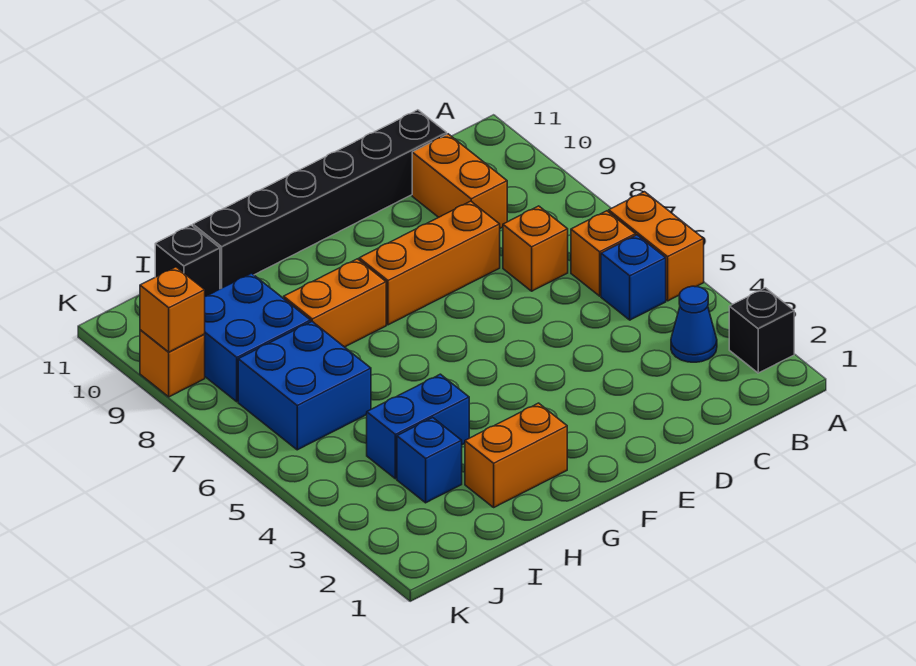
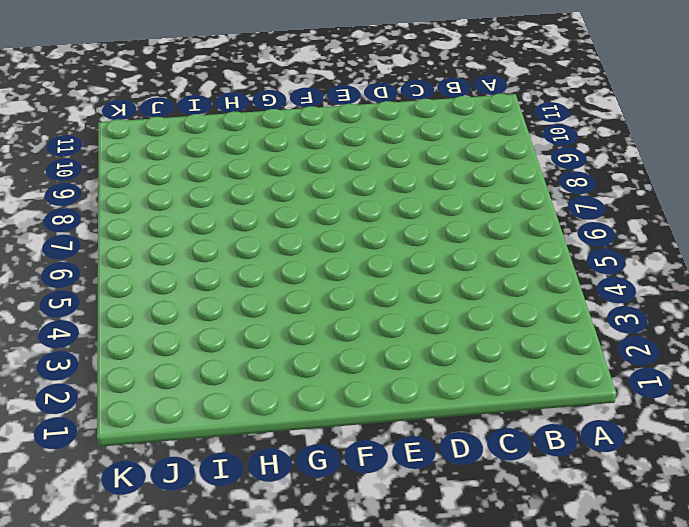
none -> black 1x1 brick [729,288,794,373]
none -> orange 1x2 brick [609,192,704,301]
none -> blue 1x1 cone [671,286,717,362]

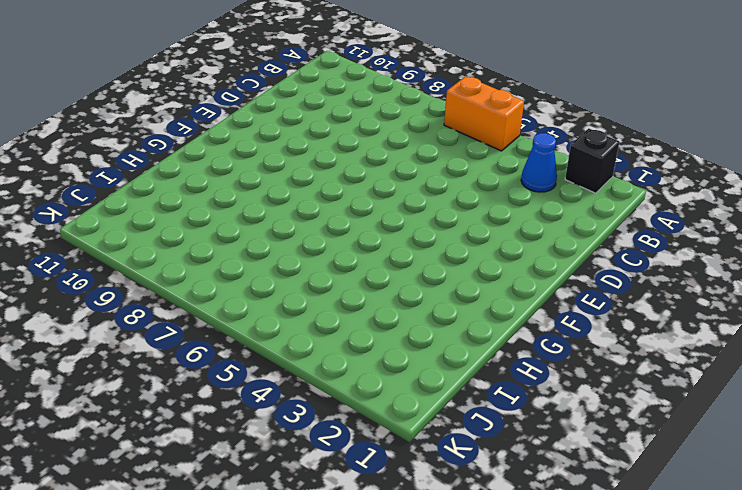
none -> blue 1x1 brick [601,235,666,320]
none -> orange 1x1 brick [571,211,636,296]
none -> orange 1x1 brick [503,206,568,291]

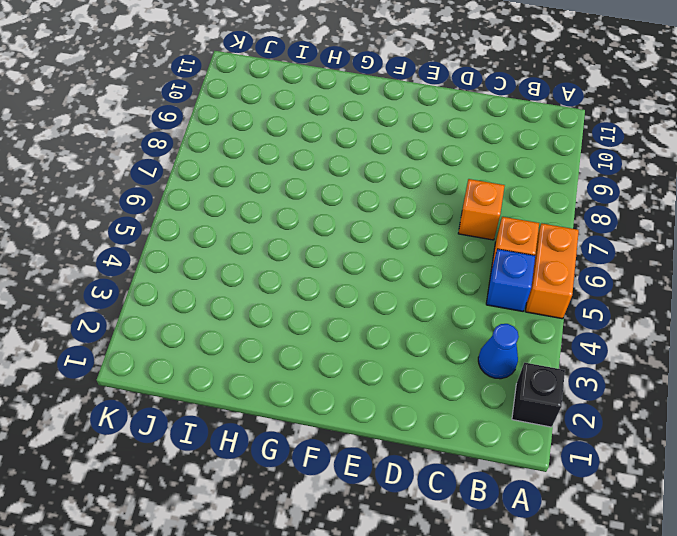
none -> orange 1x2 brick [412,134,507,228]
none -> black 1x6 brick [193,110,447,289]
none -> orange 1x3 brick [359,201,500,325]

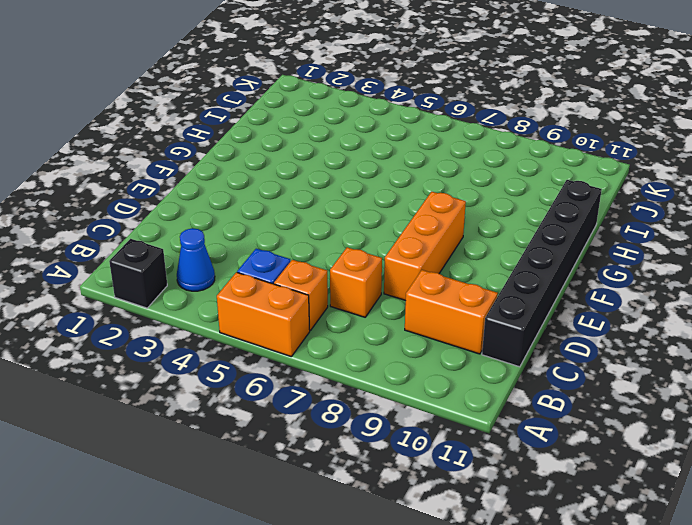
none -> orange 1x2 brick [465,403,567,507]
none -> orange 1x2 brick [284,259,386,347]
none -> blue 1x2 brick [367,374,469,479]

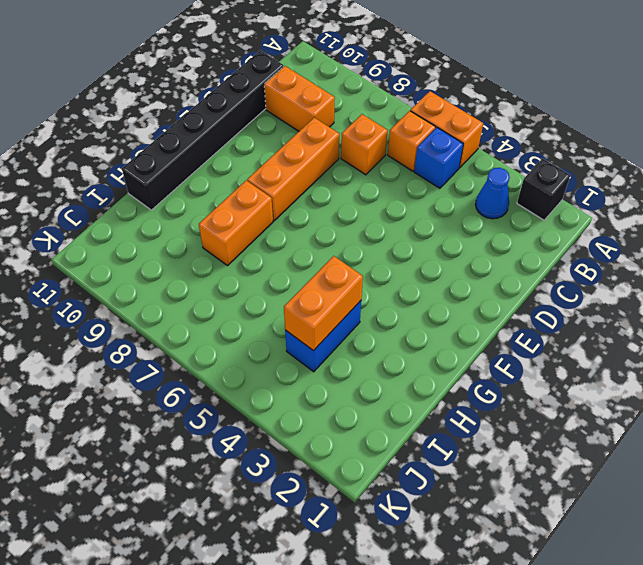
orange 1x2 brick [284,256,363,351] -> orange 1x2 brick moved to [465,403,567,507]
none -> blue 1x1 brick [397,418,462,503]
none -> blue 2x2 brick [238,322,371,450]
none -> blue 2x2 brick [204,273,311,402]

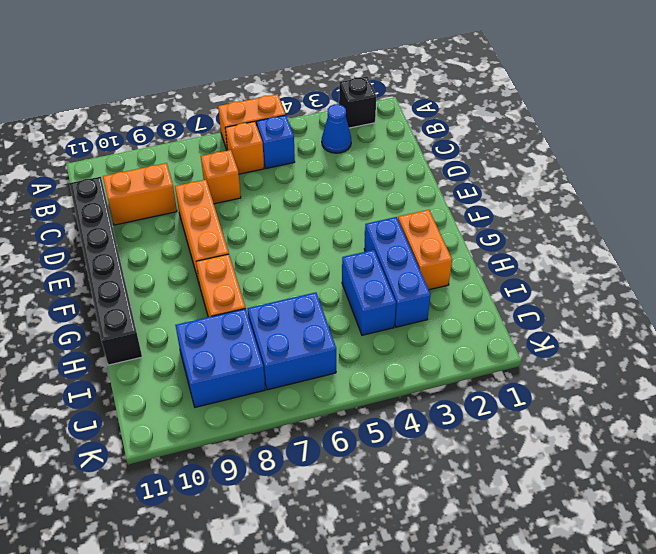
blue 1x3 brick [364,217,431,327] -> blue 1x1 brick [397,418,462,503]
none -> black 1x1 brick [155,225,220,296]
none -> orange 1x1 brick [140,330,205,397]
none -> orange 1x1 brick [140,267,205,352]

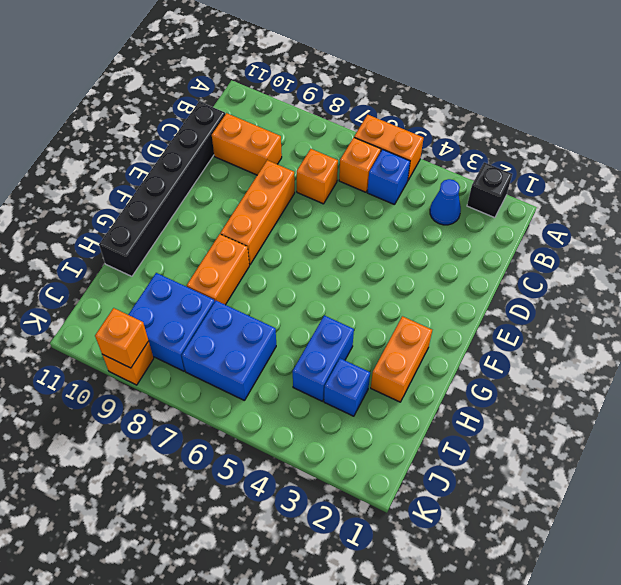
none -> black 1x1 brick [155,225,220,296]

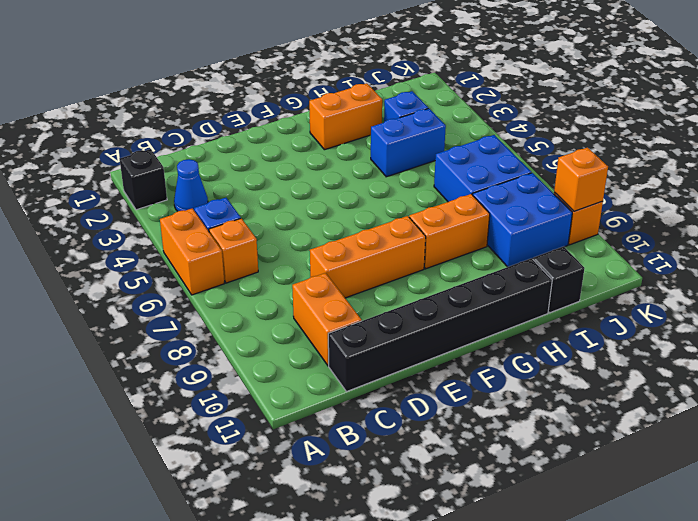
none -> orange 1x1 brick [503,206,568,291]

